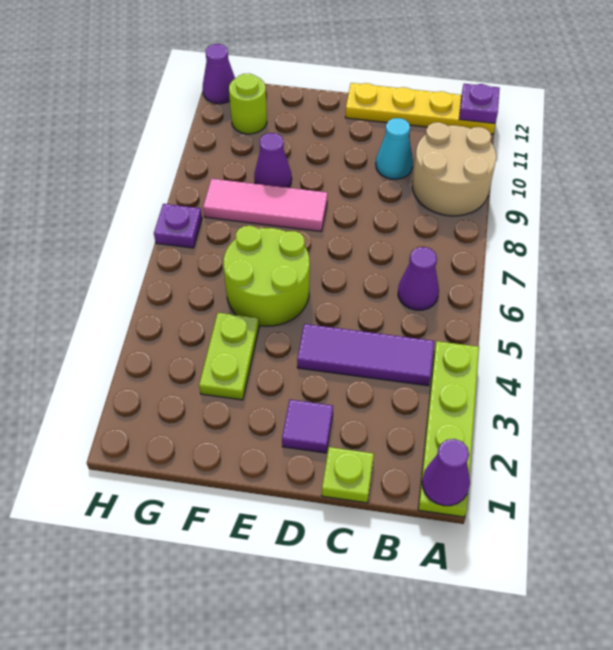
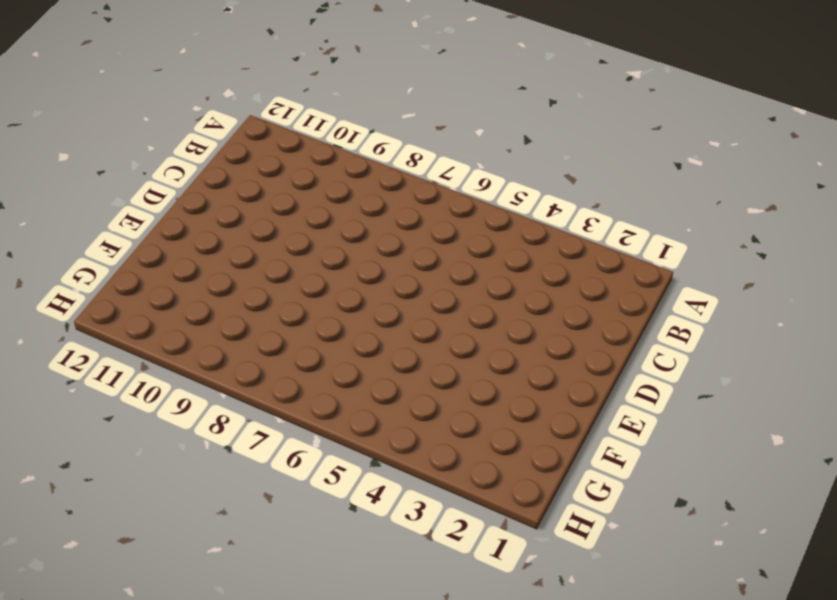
none -> lime 1x4 plate [418,341,479,517]
none -> tan 2x2 round brick [412,122,496,216]
none -> yellow 1x4 plate [345,83,495,134]

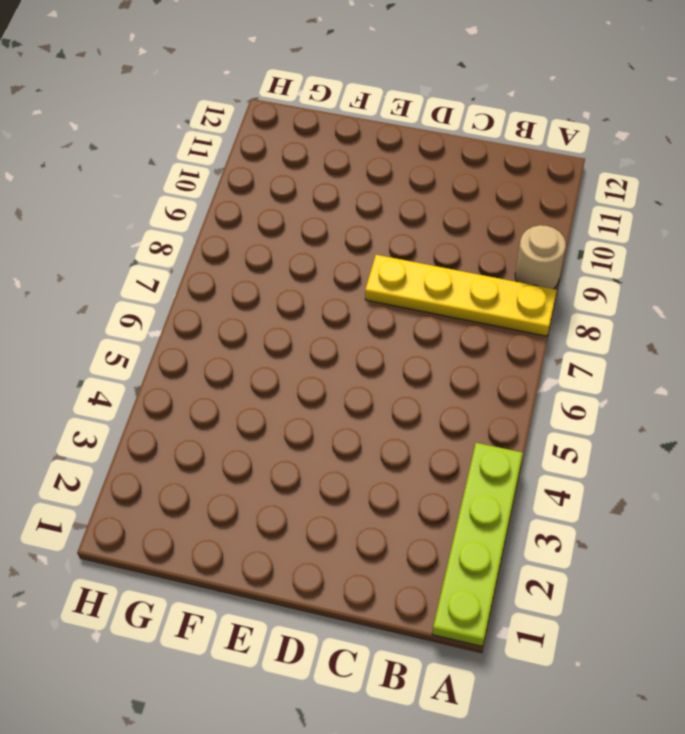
yellow 1x4 plate [365,255,557,336] -> yellow 1x4 plate moved to [345,83,495,134]
tan 1x1 round brick [515,225,566,289] -> tan 2x2 round brick [412,122,496,216]
none -> purple 1x3 tile [297,324,434,386]
none -> purple 1x1 cone [398,247,439,310]
none -> lime 1x1 plate [322,447,374,503]

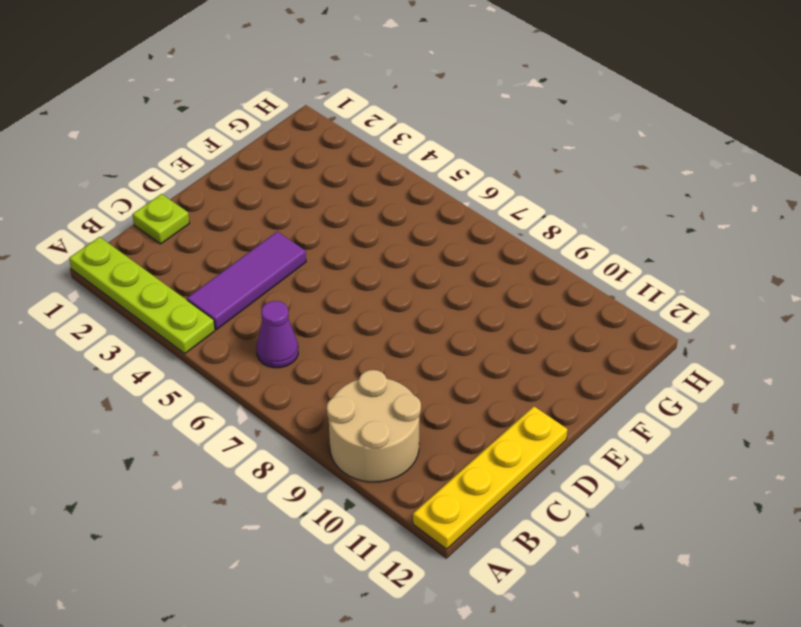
none -> cyan 1x1 cone [376,118,413,179]
none -> purple 1x1 tile [282,400,333,453]
none -> lime 2x2 round brick [223,226,310,326]

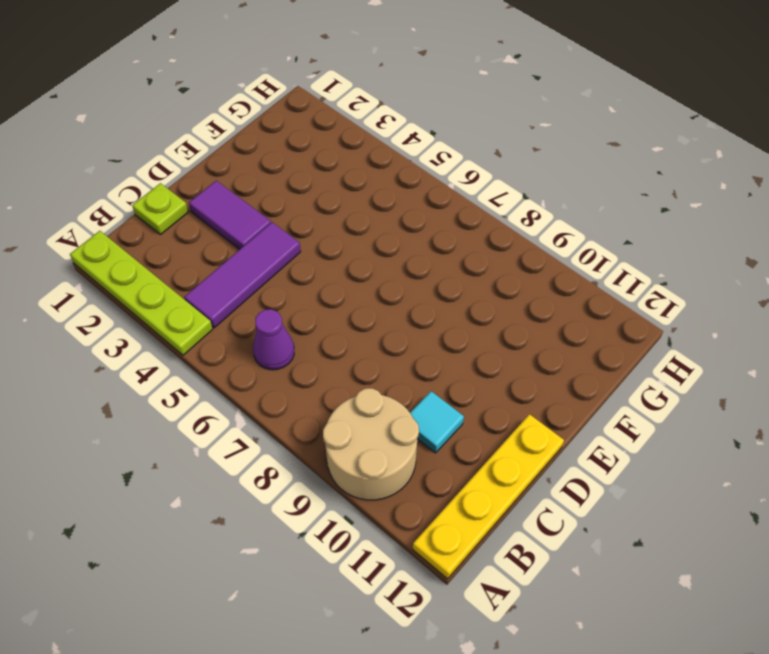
cyan 1x1 tile [410,391,464,453] -> cyan 1x1 cone [376,118,413,179]
purple 1x2 tile [189,181,271,249] -> purple 1x1 tile [282,400,333,453]
none -> lime 2x2 round brick [223,226,310,326]
none -> pink 1x3 tile [203,179,327,232]
none -> lime 1x2 plate [199,313,259,400]

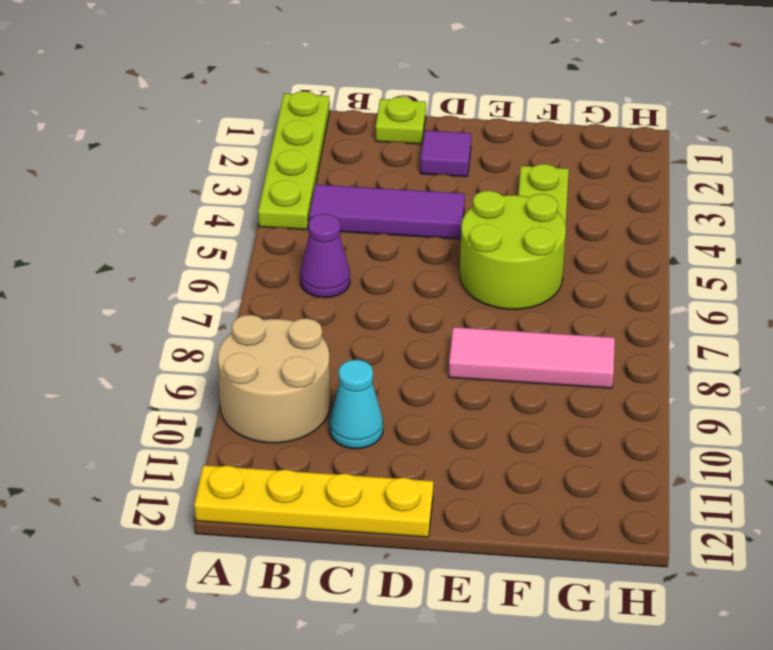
none -> purple 1x1 cone [254,133,292,188]
none -> lime 1x1 round brick [229,74,267,134]
none -> purple 1x1 plate [154,204,202,248]

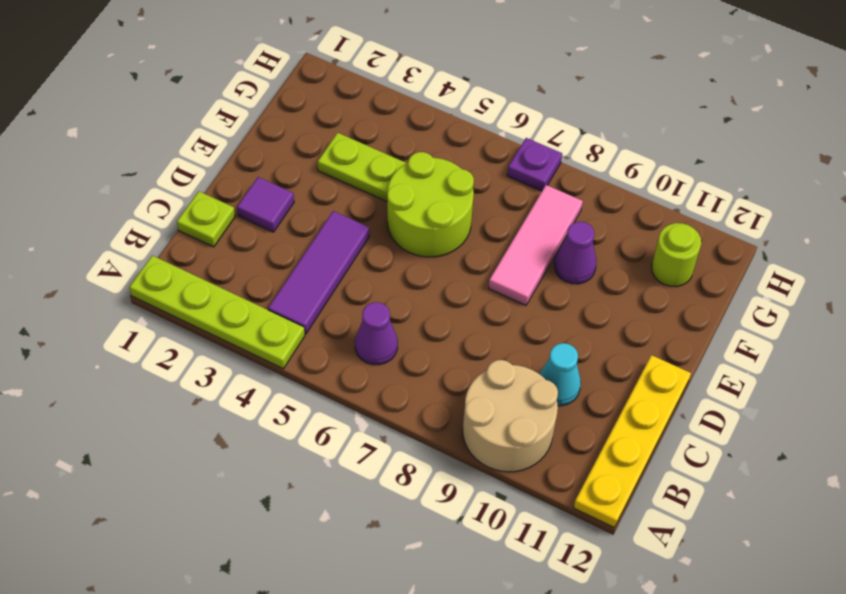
none -> purple 1x1 cone [203,44,235,104]
none -> purple 1x1 cone [422,439,470,506]
none -> purple 1x1 plate [459,84,500,124]

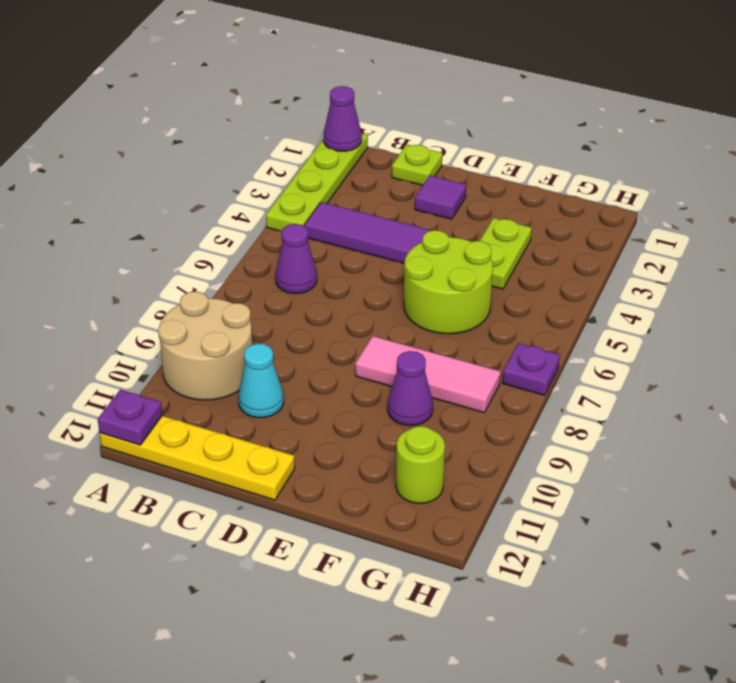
none -> purple 1x1 cone [203,44,235,104]

